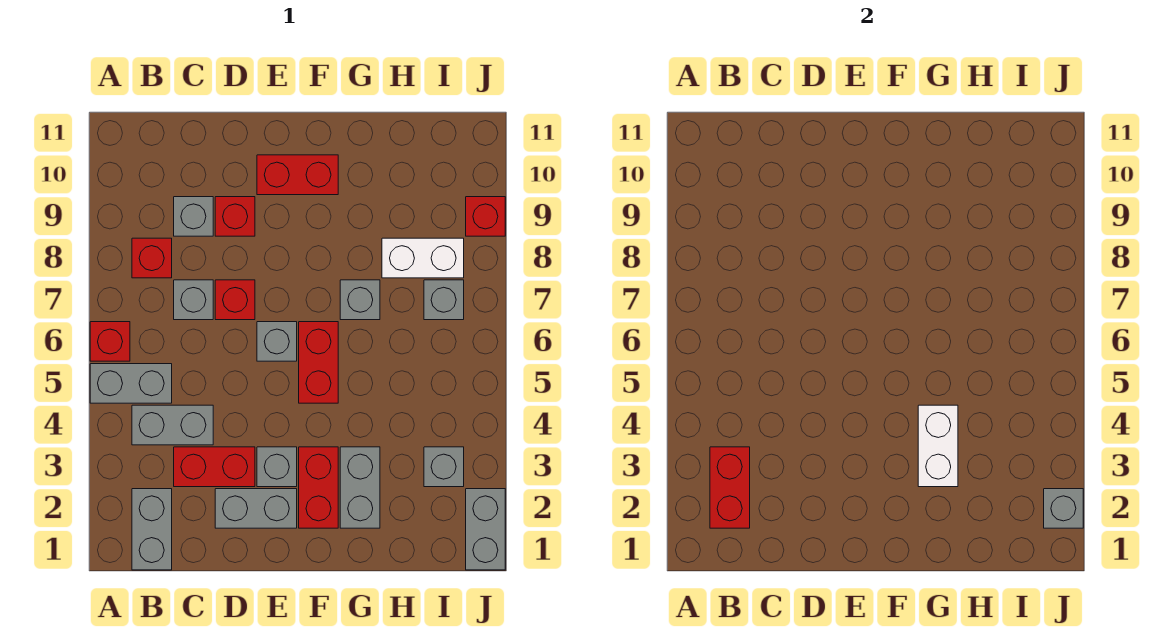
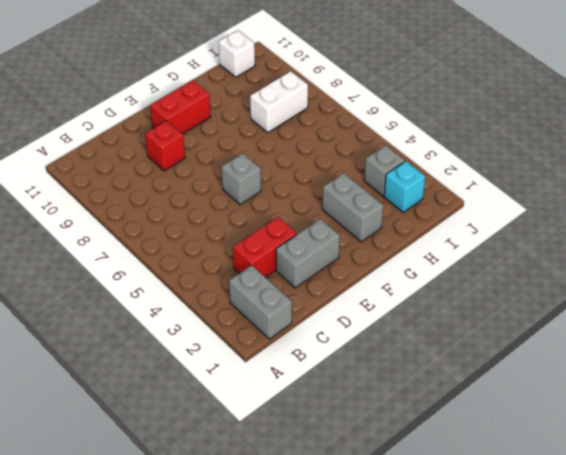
cyan 1x1 brick [384,161,425,212] -> none
white 1x1 brick [219,30,255,77] -> none
none -> grey 1x2 brick [90,364,172,403]
none -> red 1x1 brick [90,322,130,361]
none -> grey 1x2 brick [132,405,213,445]

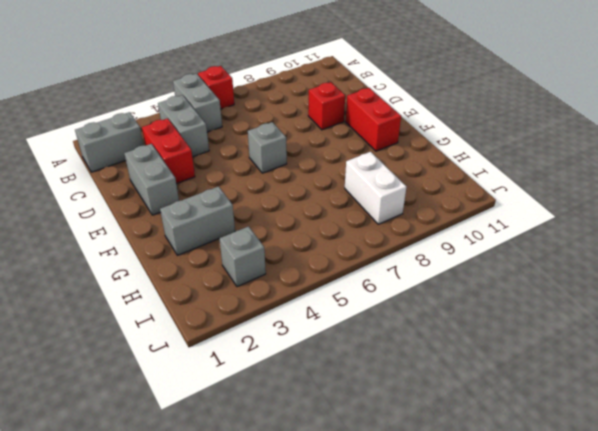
none -> red 1x1 brick [132,238,172,278]
none -> grey 1x1 brick [174,280,213,320]
none -> grey 1x1 brick [174,197,213,236]

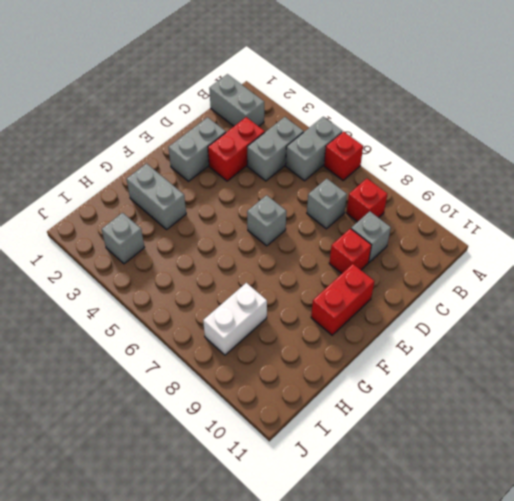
none -> red 1x1 brick [215,280,255,320]
none -> grey 1x1 brick [257,447,297,487]
none -> red 1x2 brick [299,447,338,528]

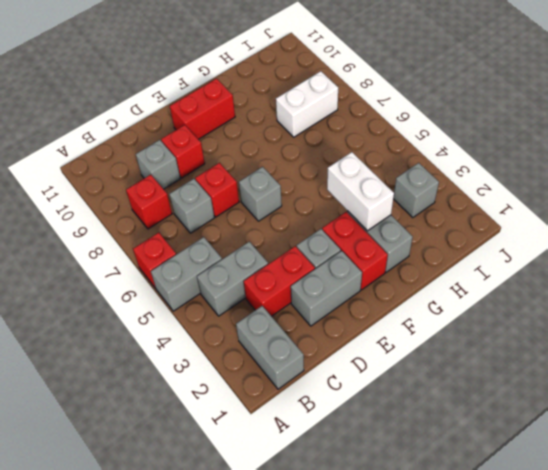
none -> red 1x2 brick [299,322,338,403]
none -> grey 1x1 brick [340,280,380,320]
none -> grey 1x1 brick [424,280,464,320]

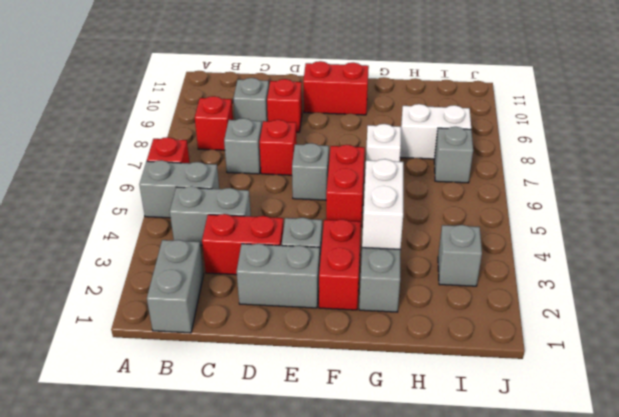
white 1x1 brick [366,124,401,162] -> grey 1x1 brick [340,280,380,320]
none -> grey 1x2 brick [466,489,505,570]
none -> red 1x1 brick [466,197,505,236]
none -> red 1x2 brick [710,447,750,528]

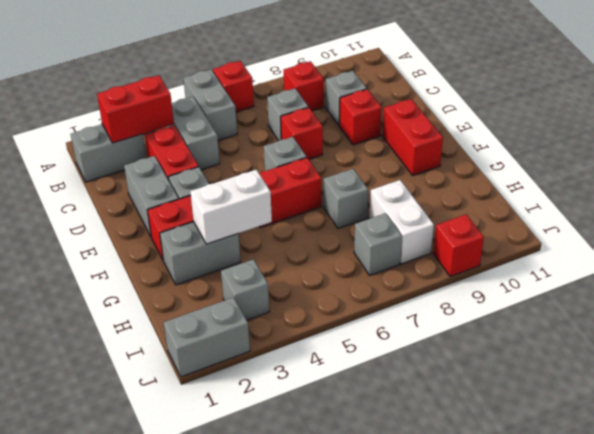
none -> grey 1x1 brick [1044,489,1083,528]

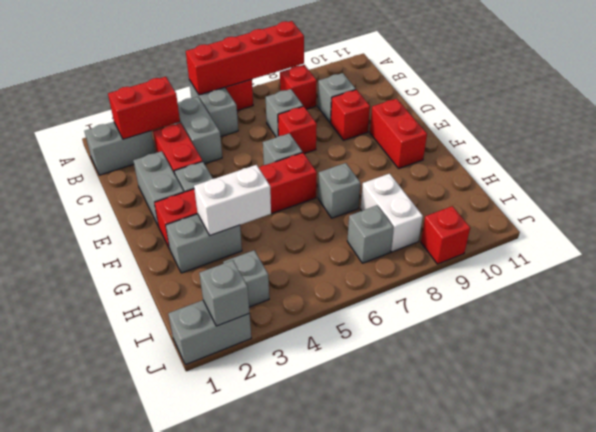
red 1x4 brick [186,21,304,95] -> none

